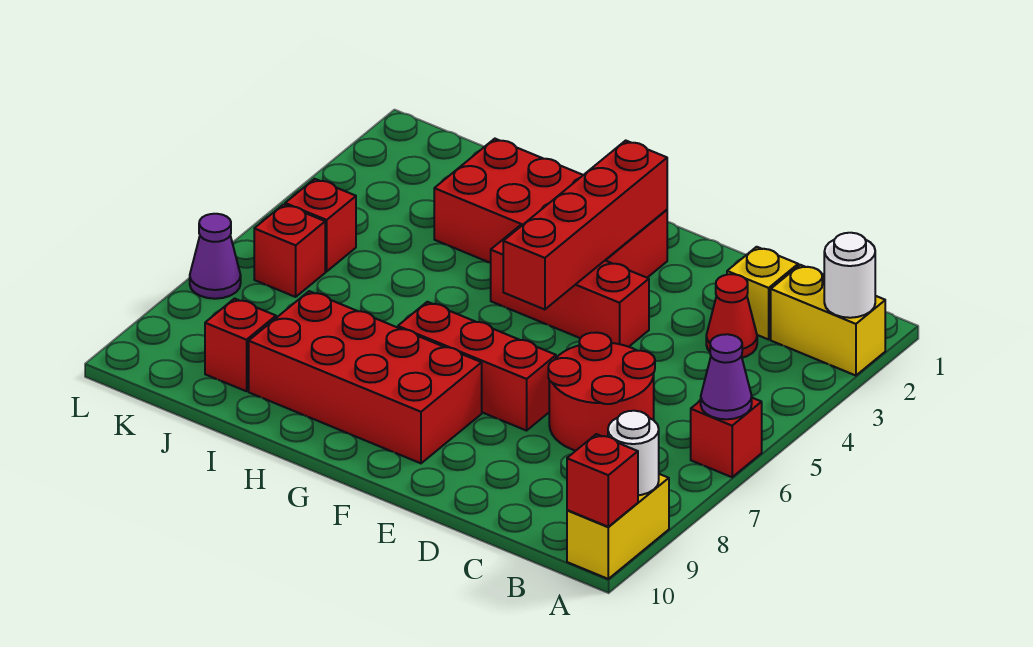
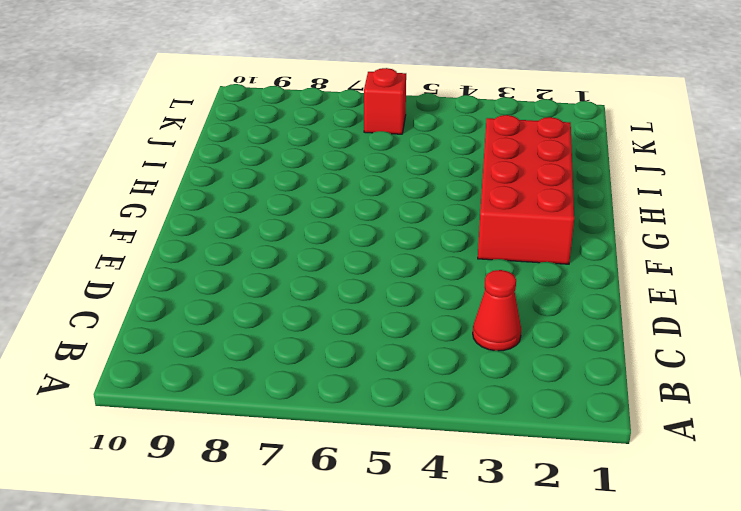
none -> yellow 1x2 brick [771,265,885,376]
none -> red 1x1 brick [691,398,762,477]
none -> yellow 1x2 brick [567,474,669,579]

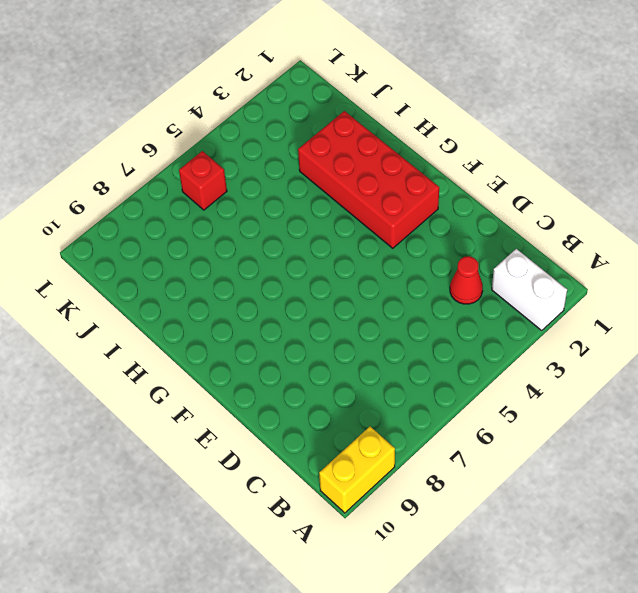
white 1x2 brick [492,249,567,330] -> yellow 1x2 brick [771,265,885,376]
none -> red 1x1 brick [691,398,762,477]
none -> yellow 1x1 brick [727,247,798,339]
none -> red 2x2 round brick [548,333,655,451]

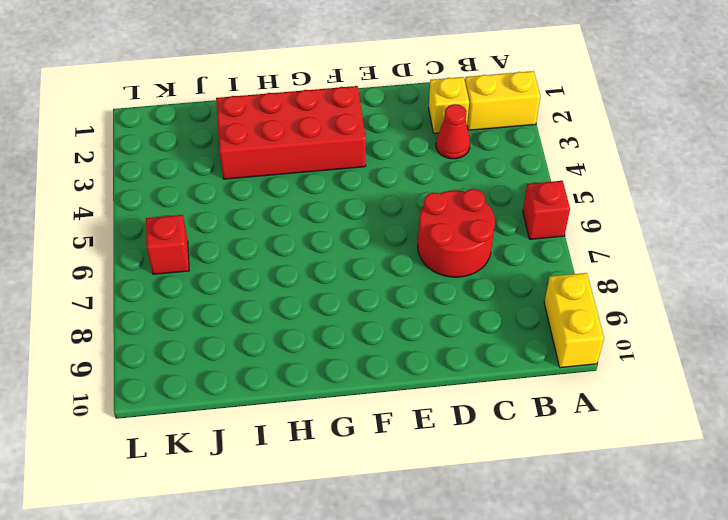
none -> red 1x3 brick [491,226,649,347]
none -> red 1x3 brick [398,302,556,431]
none -> red 2x4 brick [249,291,482,463]

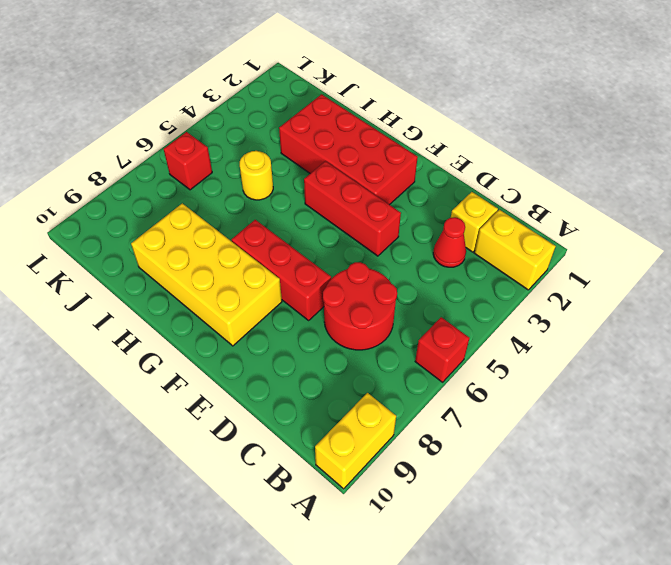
yellow 2x4 brick [131,203,282,346] -> red 2x4 brick [249,291,482,463]
yellow 1x1 round brick [240,151,273,200] -> none
none -> red 1x1 brick [205,299,276,391]
none -> red 1x1 brick [285,179,356,271]
none -> purple 1x1 cone [190,214,241,299]

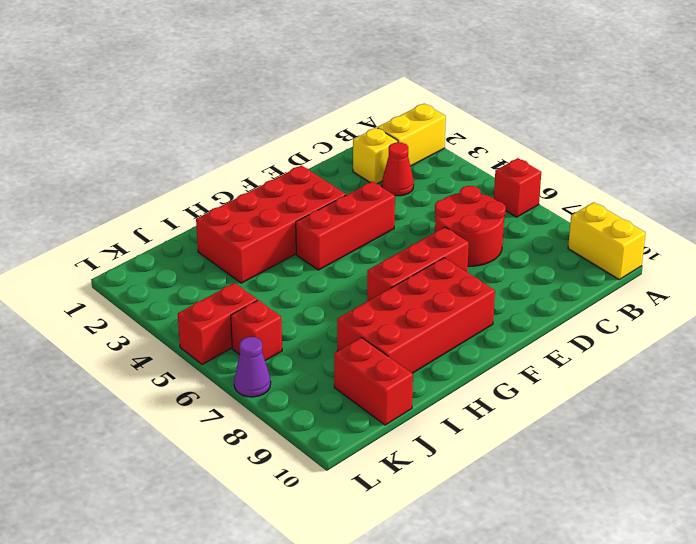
red 1x2 brick [334,338,413,425] -> red 1x1 brick [205,299,276,391]
red 1x2 brick [178,283,257,364] -> red 1x1 brick [285,179,356,271]
none -> white 1x1 round brick [824,233,875,318]
none -> purple 1x1 cone [701,334,752,419]
none -> white 1x1 round brick [608,411,659,495]

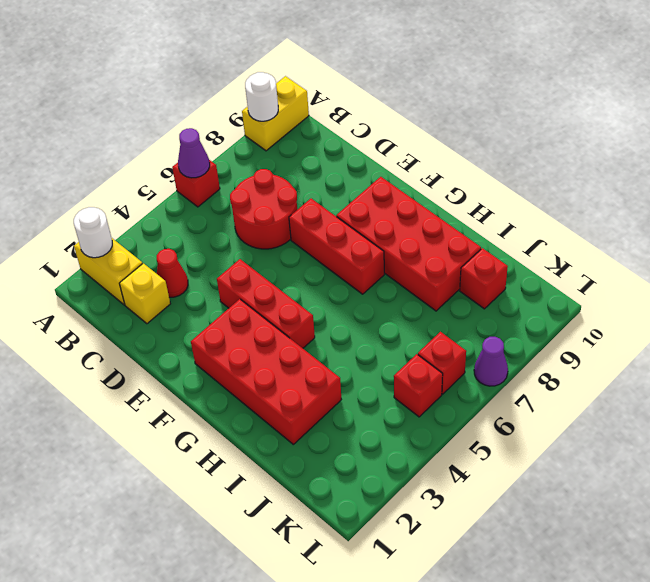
none -> red 1x1 brick [567,434,638,527]
none -> red 1x4 brick [503,141,667,310]

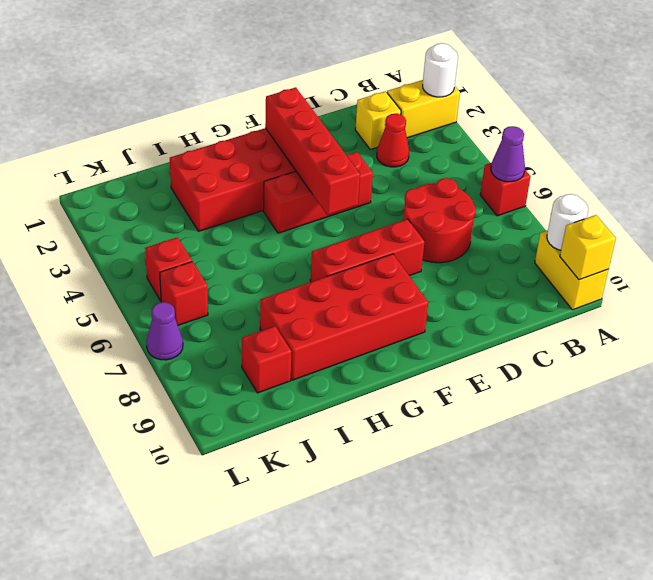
yellow 1x1 brick [560,215,616,280] -> red 1x1 brick [567,434,638,527]

